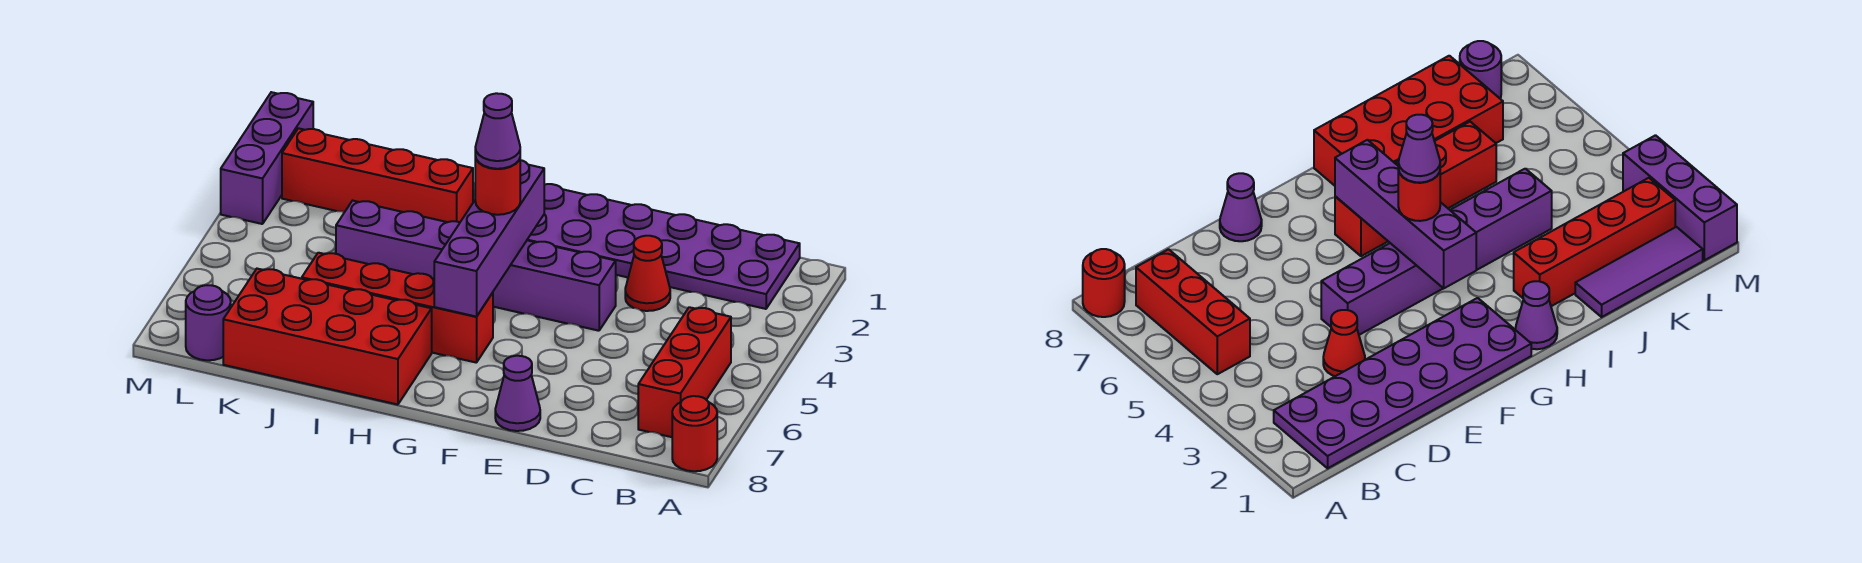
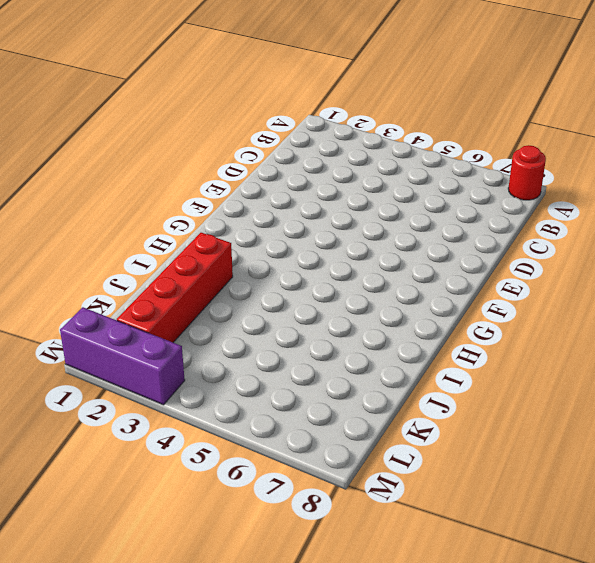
none -> purple 2x6 plate [527,184,800,309]
none -> red 1x3 brick [638,307,731,437]
none -> red 1x1 cone [625,236,670,311]

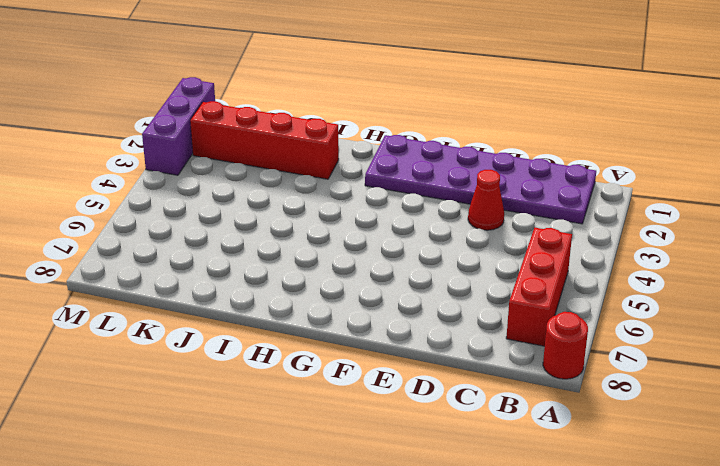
none -> purple 1x6 brick [336,201,616,331]
none -> purple 1x1 cone [495,356,540,431]
none -> red 1x4 brick [302,253,493,363]

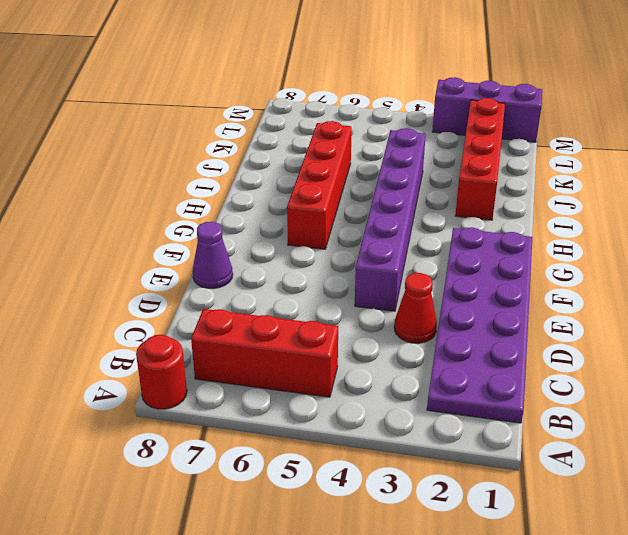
none -> purple 1x1 cone [1515,281,1557,349]
none -> red 2x4 brick [223,269,432,405]
none -> purple 1x3 tile [1575,227,1703,317]

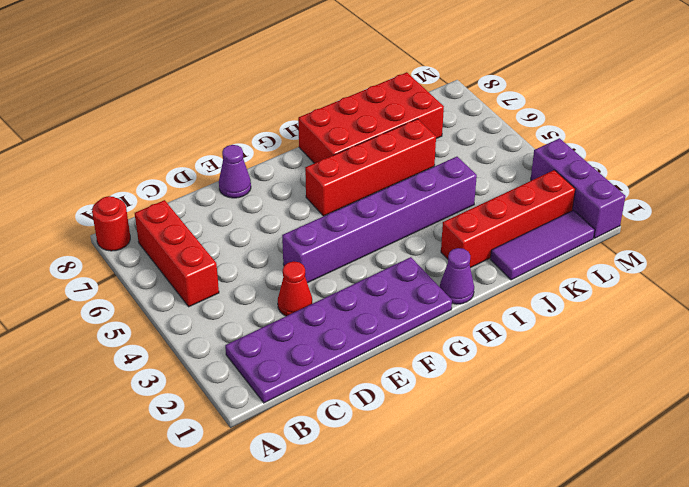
none -> purple 1x1 round brick [186,285,231,360]
none -> purple 1x4 brick [434,160,544,317]
none -> red 1x1 round brick [475,156,520,215]

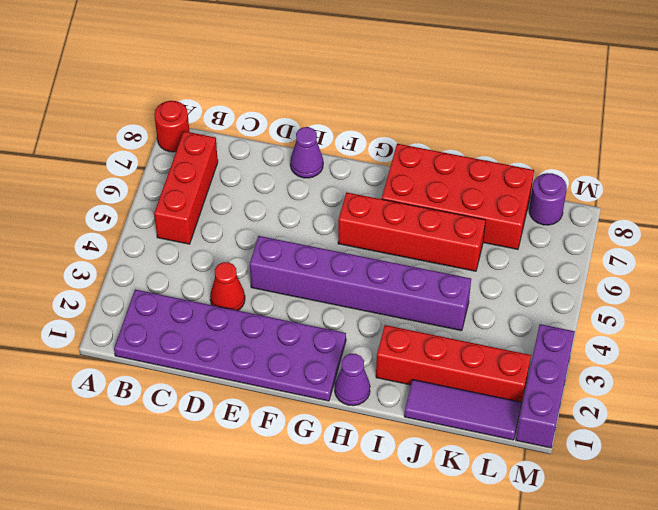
none -> purple 1x4 brick [434,160,544,317]
none -> red 1x1 round brick [475,156,520,215]
none -> purple 1x1 cone [475,93,520,169]

